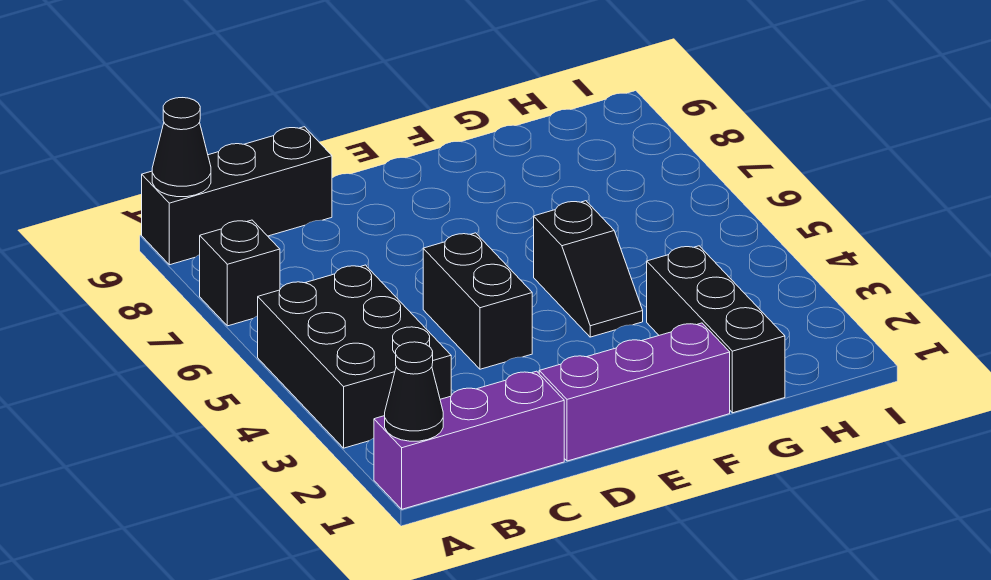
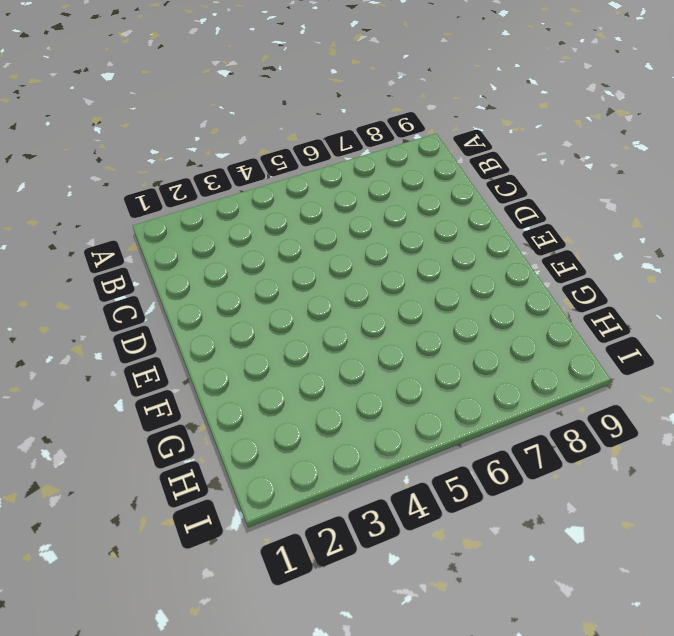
none -> purple 1x3 brick [374,371,564,509]
none -> black 2x3 brick [258,265,451,448]

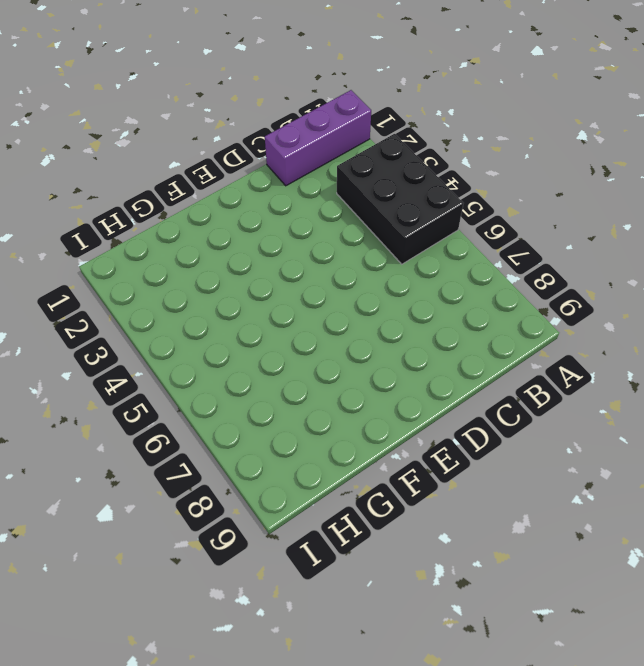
none -> black 1x1 brick [200,220,280,326]
none -> black 1x3 brick [142,127,332,265]

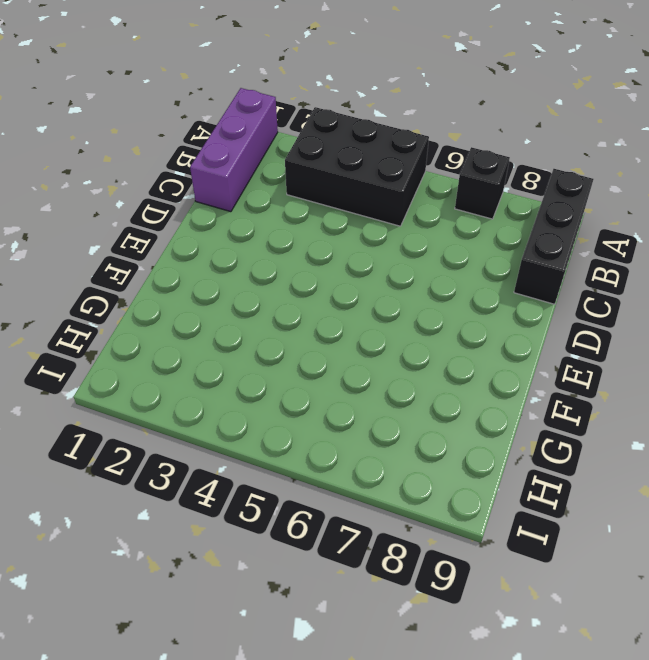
none -> purple 1x3 brick [539,323,730,461]
none -> black 1x2 brick [423,233,532,369]

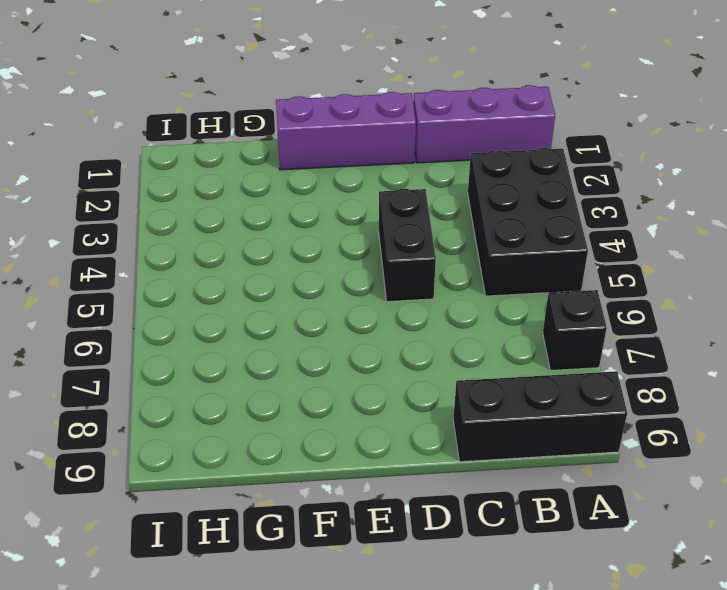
none -> black 1x2 slope [534,201,643,337]
none -> black 1x3 brick [647,246,785,413]

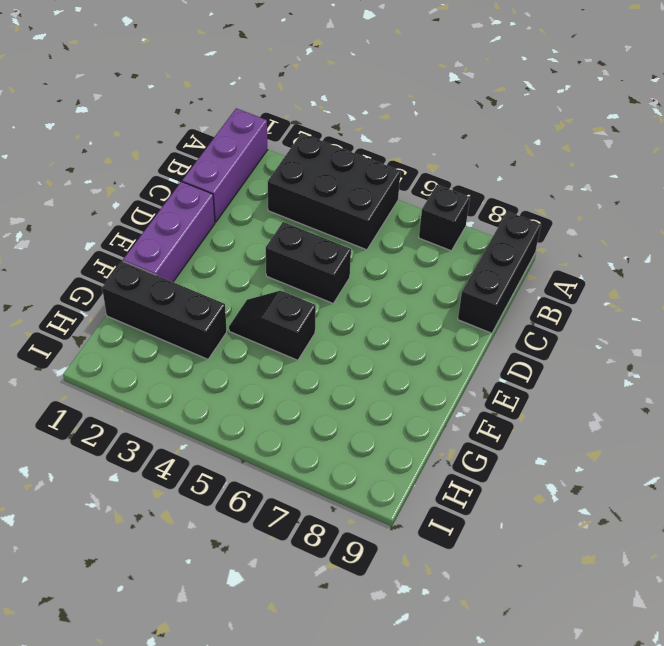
none -> black 1x1 cone [385,342,443,441]
none -> black 1x1 cone [152,98,211,197]

